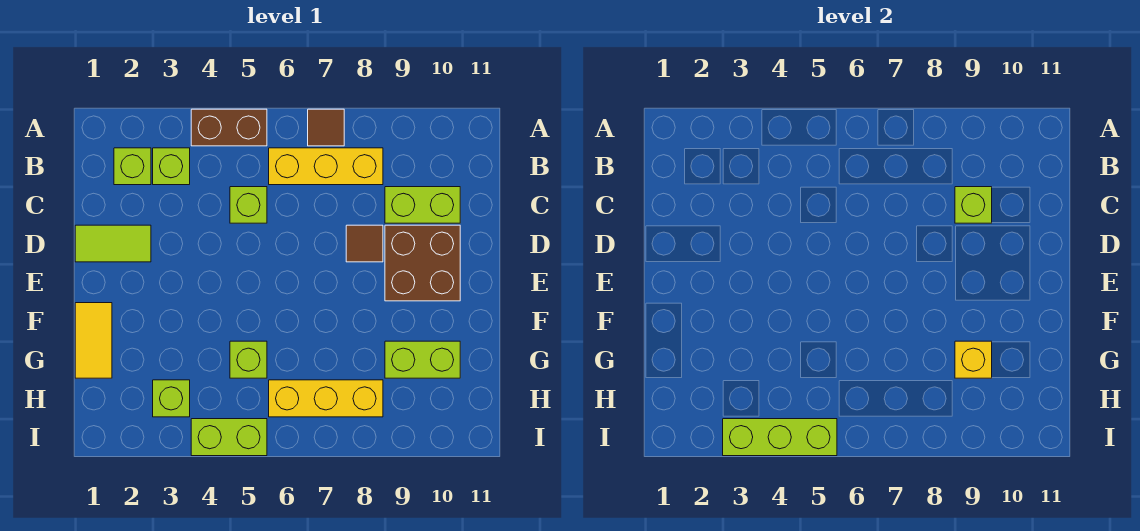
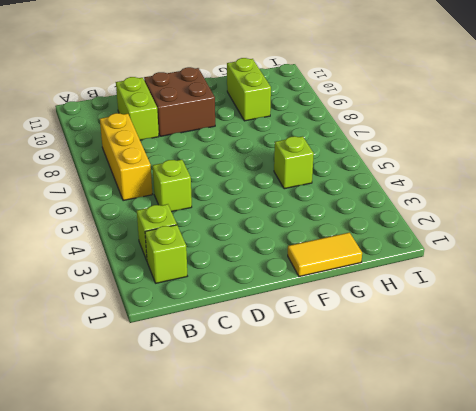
none -> brown 1x2 brick [191,109,267,146]
none -> brown 1x1 tile [308,109,344,146]
none -> lime 1x2 tile [75,225,151,262]

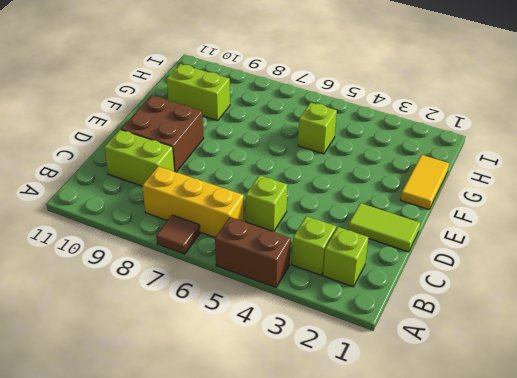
none -> brown 1x1 tile [346,225,383,262]
none -> lime 1x1 brick [153,380,190,417]
none -> yellow 1x3 brick [269,380,383,417]

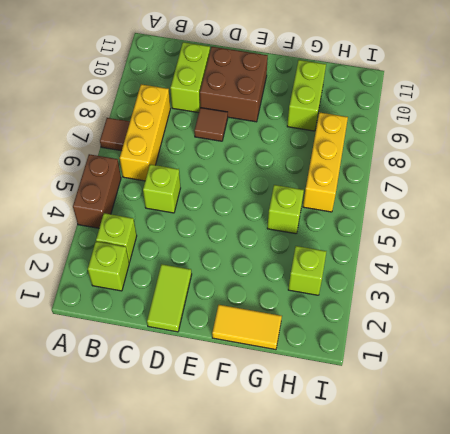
none -> lime 1x2 brick [191,419,267,456]
none -> lime 1x1 brick [955,187,992,223]
none -> yellow 1x1 brick [955,341,992,378]

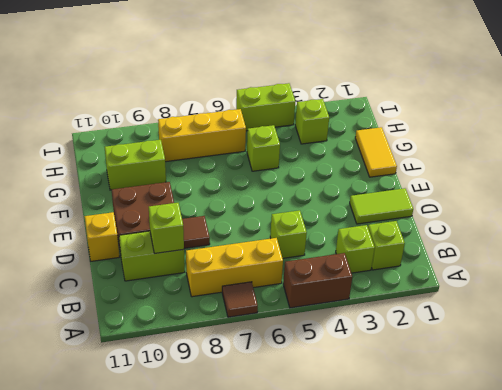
yellow 1x1 brick [84,212,119,261] -> yellow 1x1 brick moved to [955,341,992,378]
none -> lime 1x3 brick [723,419,837,456]

